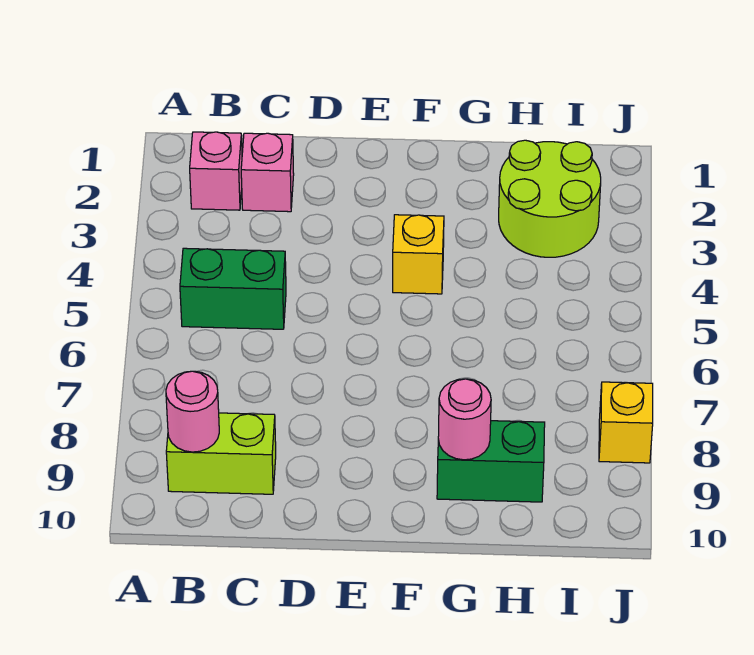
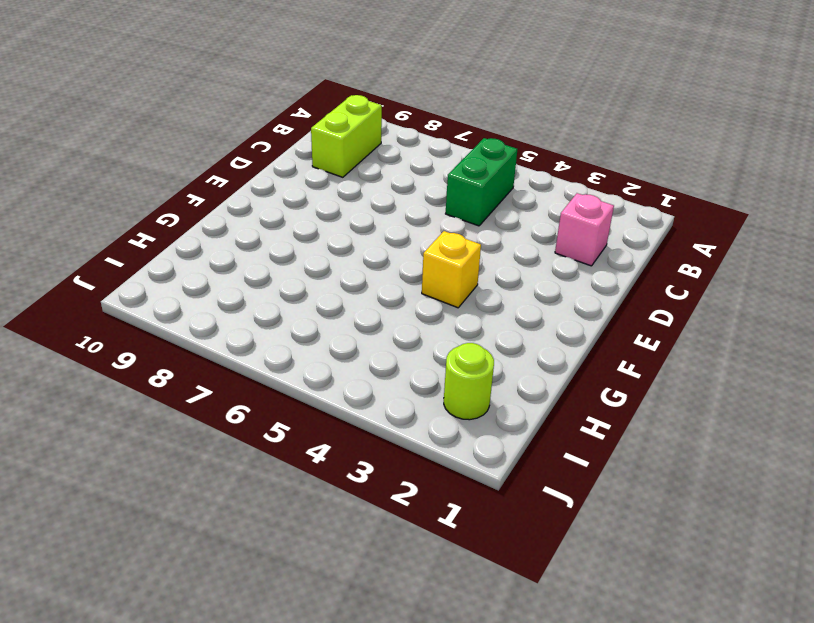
lime 1x1 round brick [444,343,494,420] -> lime 2x2 round brick [499,140,601,257]
none -> pink 1x1 brick [190,132,242,210]
none -> green 1x2 brick [437,421,545,502]

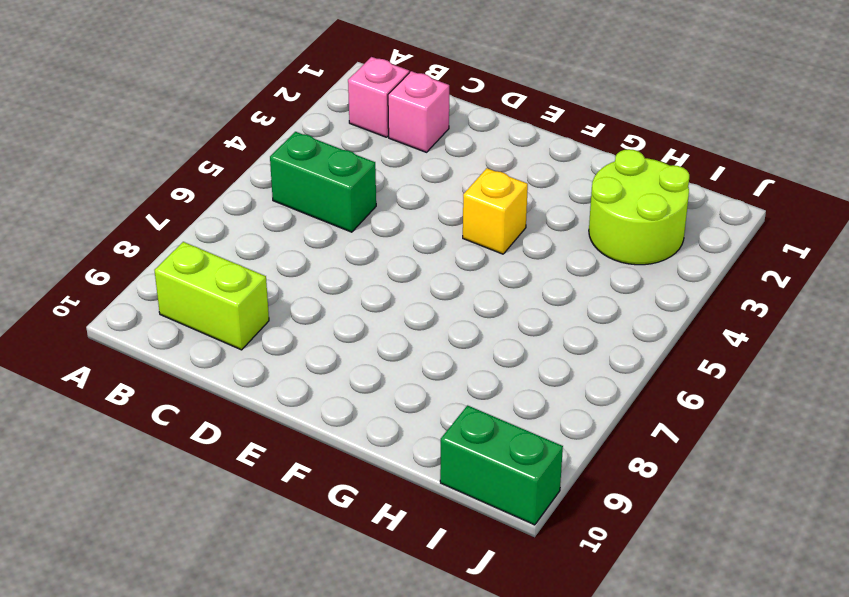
green 1x2 brick [440,405,563,525] -> green 1x2 brick moved to [437,421,545,502]
none -> yellow 1x1 brick [599,382,653,463]
none -> pink 1x1 round brick [166,371,219,452]

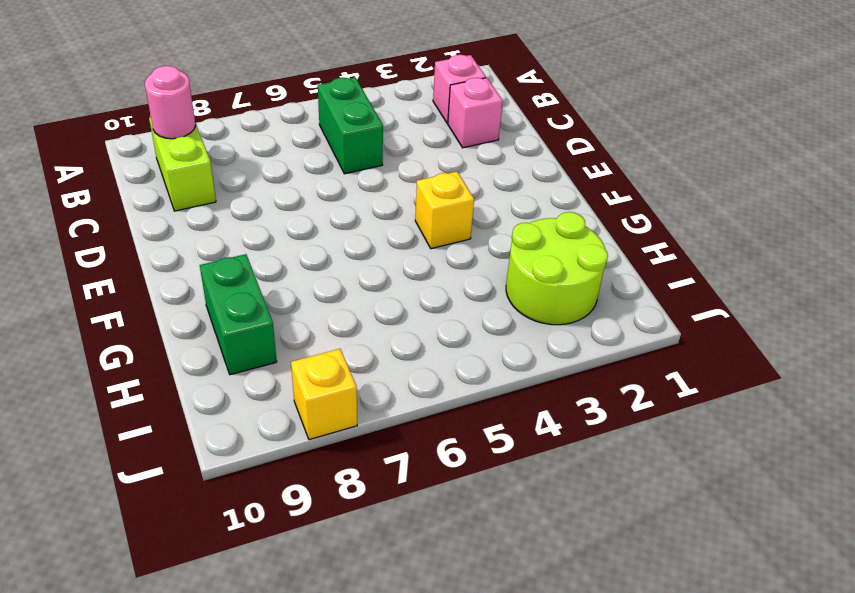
none -> pink 1x1 round brick [438,379,491,460]

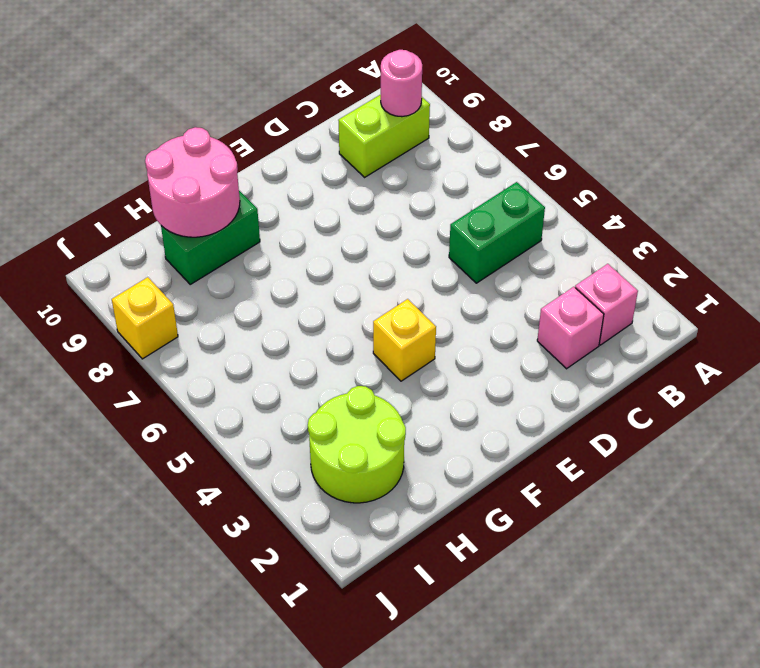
pink 2x2 round brick [145,127,240,237] -> pink 1x1 round brick [438,379,491,460]

